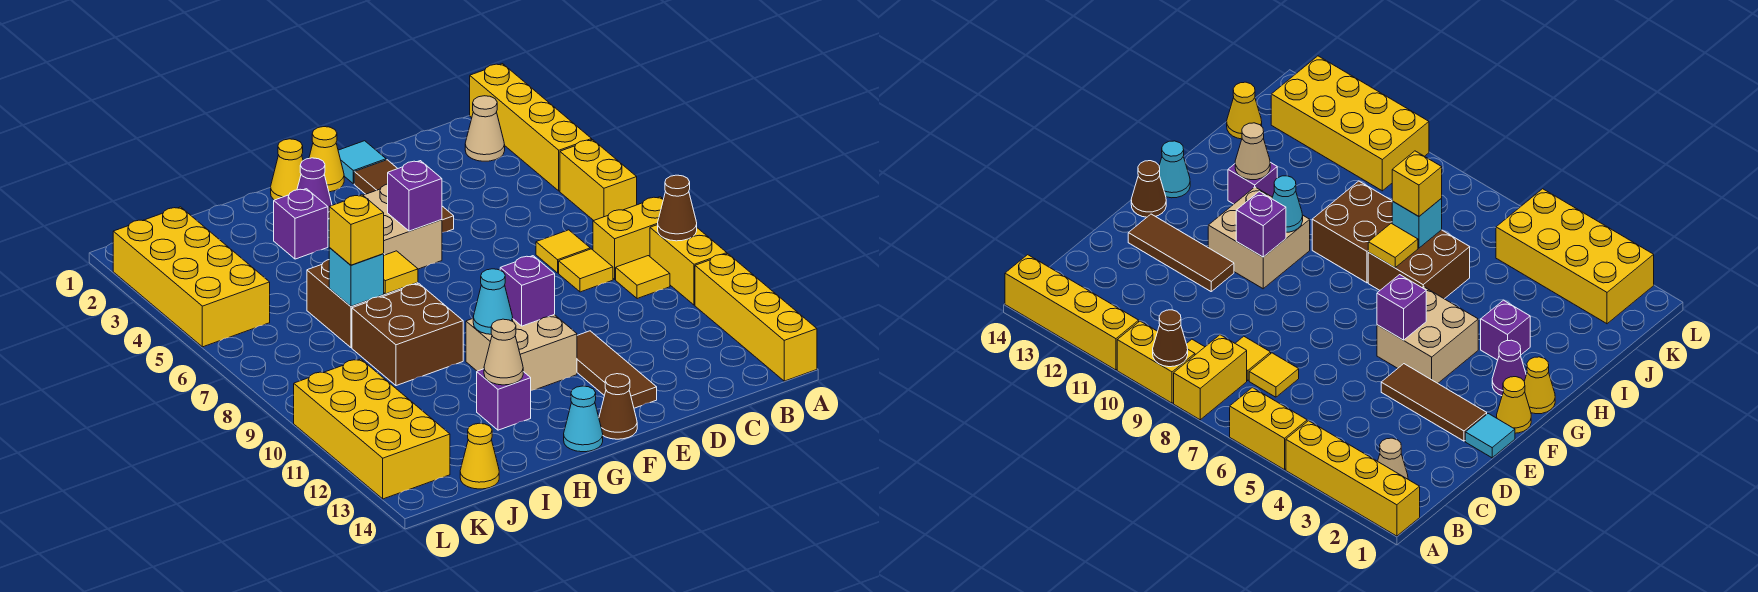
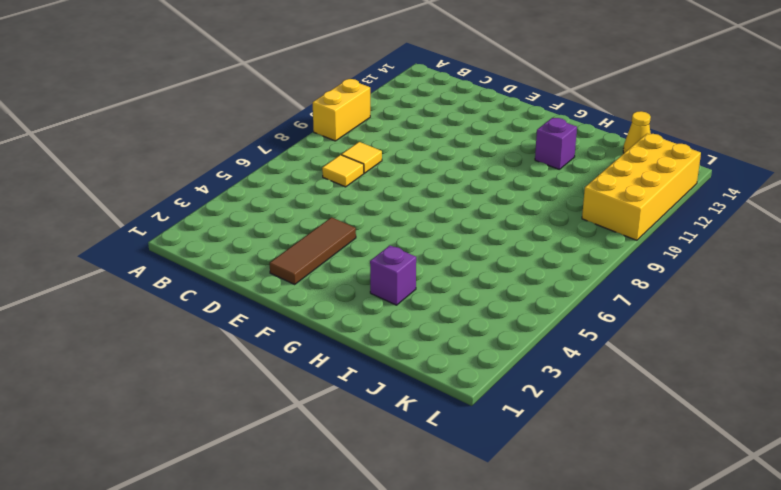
none -> yellow 1x4 brick [470,64,592,191]
none -> yellow 1x2 brick [560,140,637,221]
none -> yellow 1x2 brick [593,197,663,279]
none -> yellow 1x4 brick [695,254,817,381]

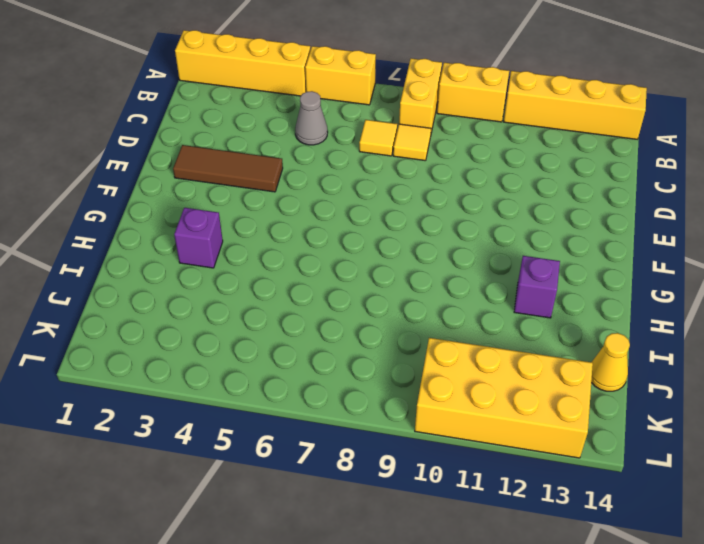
grey 1x1 cone [295,91,328,145] -> none
none -> tan 1x1 cone [465,96,505,161]
none -> yellow 1x1 tile [616,256,670,299]
none -> cyan 1x1 tile [338,141,386,184]
none -> brown 1x3 tile [577,331,657,408]

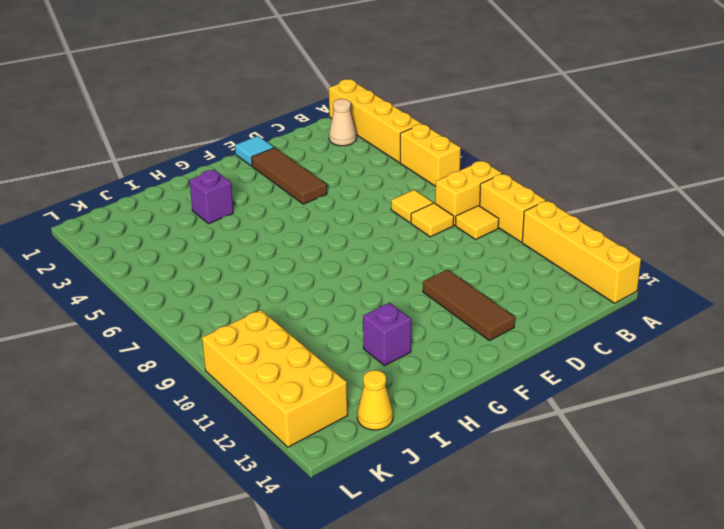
none -> yellow 1x1 cone [309,127,344,192]
none -> tan 2x2 brick [363,184,442,269]
none -> tan 2x2 brick [466,315,577,390]
none -> brown 1x1 cone [599,374,637,439]

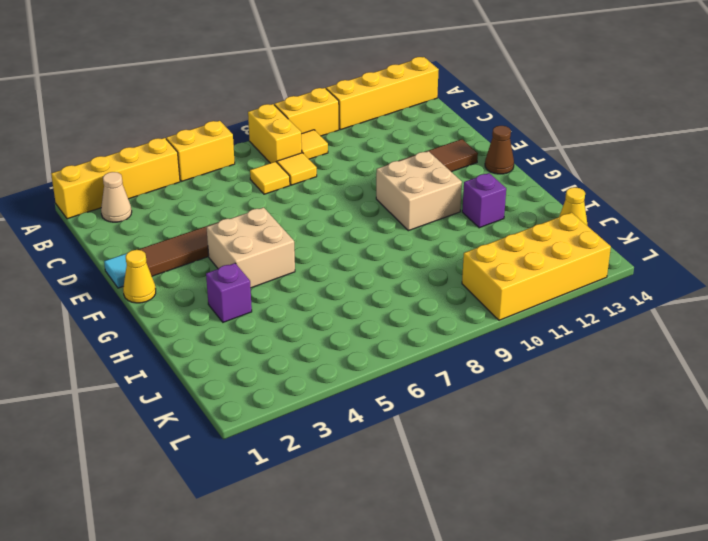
none -> yellow 1x1 cone [271,139,303,200]
none -> purple 1x1 cone [297,158,332,219]
none -> cyan 1x1 cone [564,386,603,452]
none -> brown 2x2 brick [307,254,418,348]

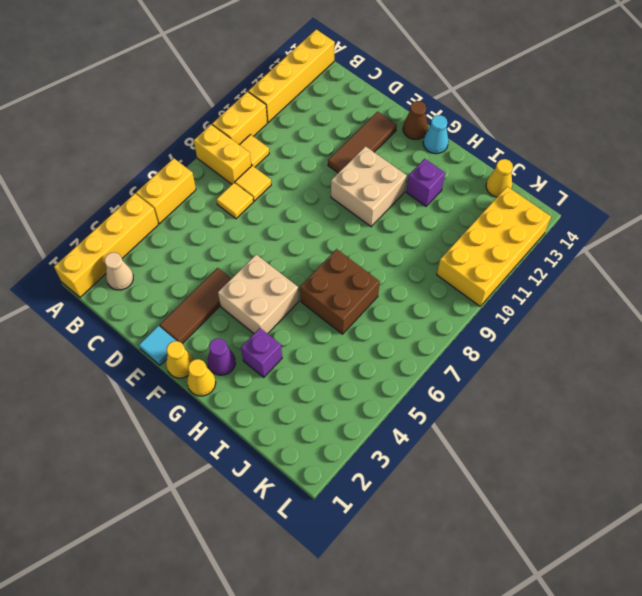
none -> brown 2x2 brick [352,284,463,386]
none -> yellow 2x4 brick [113,207,270,347]
none -> brown 1x1 cone [658,175,697,241]
none -> purple 1x1 brick [388,161,442,231]

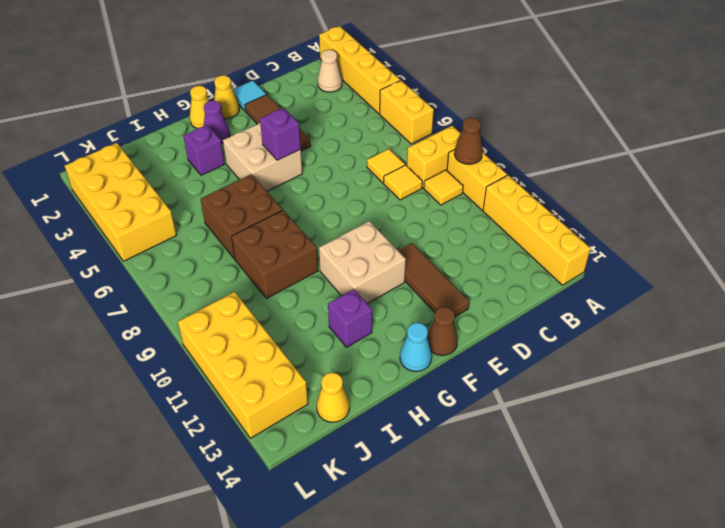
none -> purple 1x1 brick [500,256,555,326]
none -> cyan 1x1 cone [473,269,513,334]
none -> yellow 1x1 tile [384,251,418,294]
none -> tan 1x1 cone [484,319,523,385]

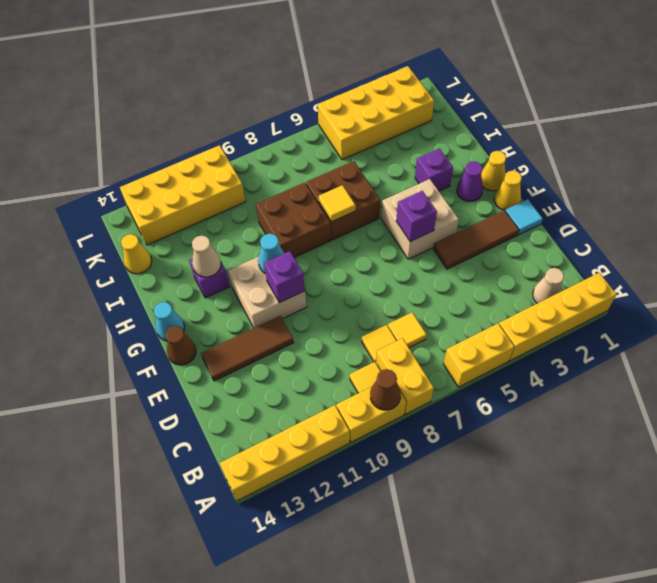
none -> cyan 1x1 brick [329,248,384,306]
none -> yellow 1x1 brick [329,195,384,265]

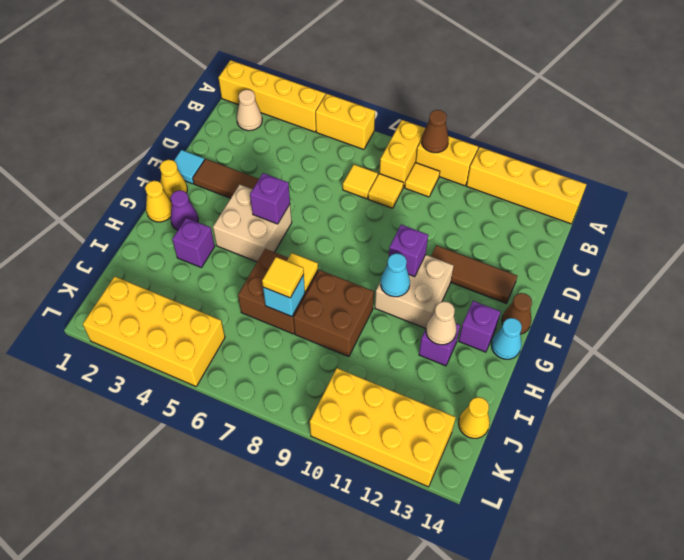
purple 1x1 brick [459,301,501,352] -> none
yellow 1x1 tile [262,257,304,298] -> yellow 1x1 brick [329,195,384,265]

